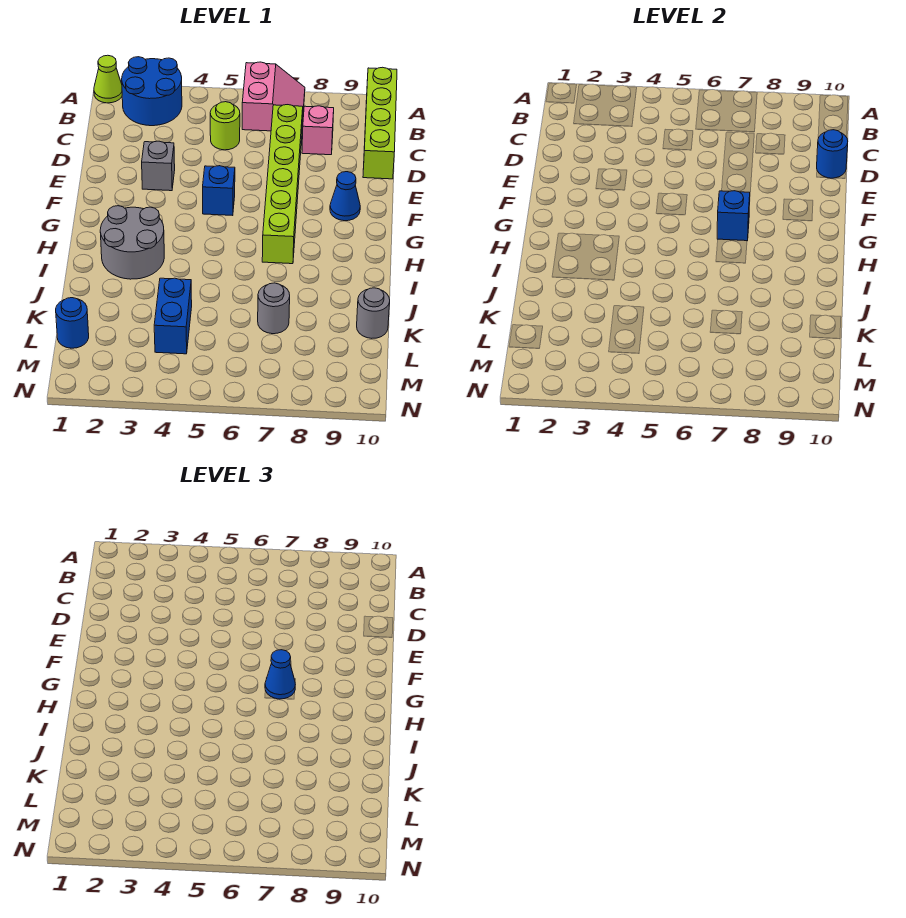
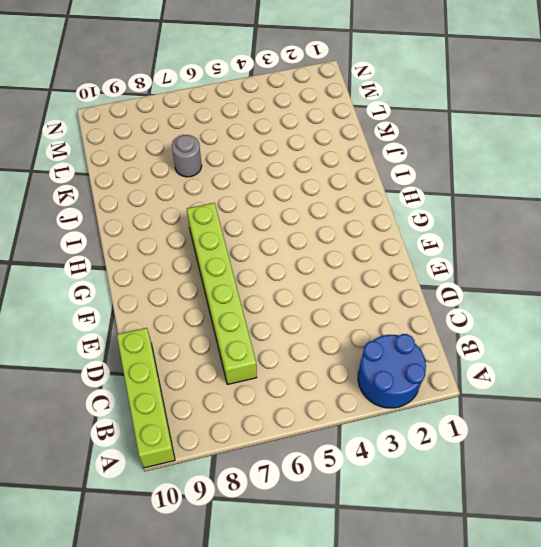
none -> lime 1x1 cone [94,55,122,103]
none -> pink 2x2 slope [242,62,305,131]
none -> lime 1x1 round brick [210,102,240,150]

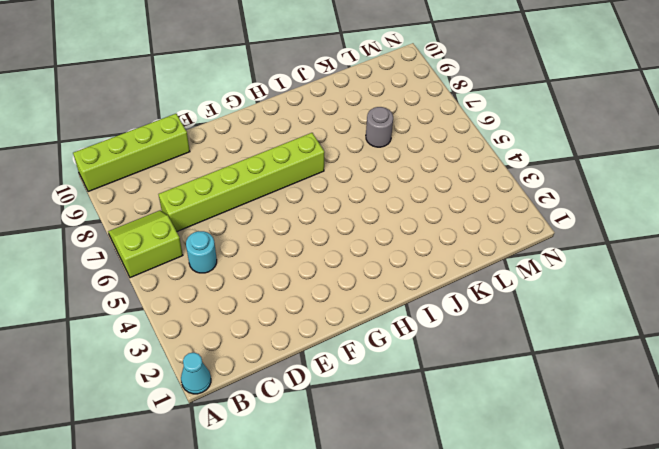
cyan 1x1 cone [181,353,211,394] -> lime 1x1 cone [94,55,122,103]
lime 2x2 slope [108,210,183,278] -> pink 2x2 slope [242,62,305,131]
cyan 1x1 round brick [186,231,217,273] -> lime 1x1 round brick [210,102,240,150]
none -> blue 2x2 round brick [122,57,182,126]
none -> pink 1x1 brick [302,106,334,155]
none -> grey 1x1 brick [142,141,175,191]

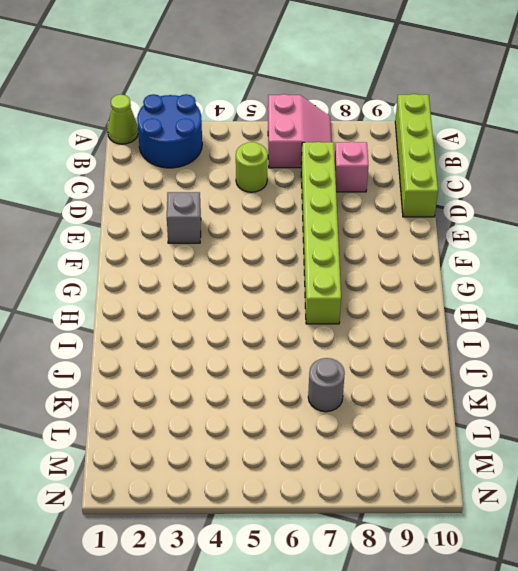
none -> blue 1x1 brick [203,166,235,216]
none -> blue 1x1 cone [330,172,360,221]
none -> grey 2x2 round brick [100,206,164,279]

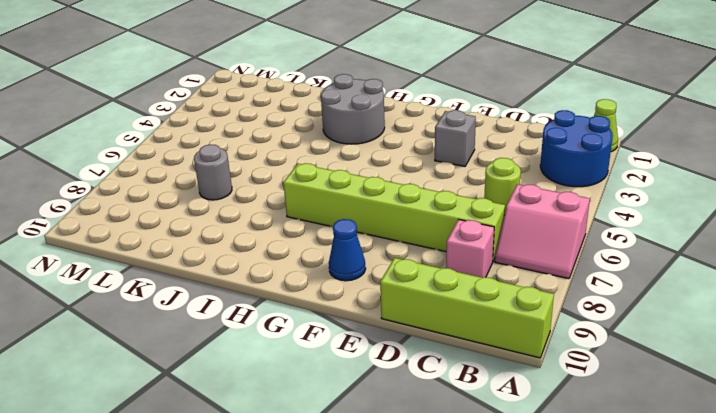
none -> blue 1x1 brick [203,166,235,216]
none -> blue 1x2 brick [154,278,192,354]
none -> grey 1x1 round brick [357,288,390,338]

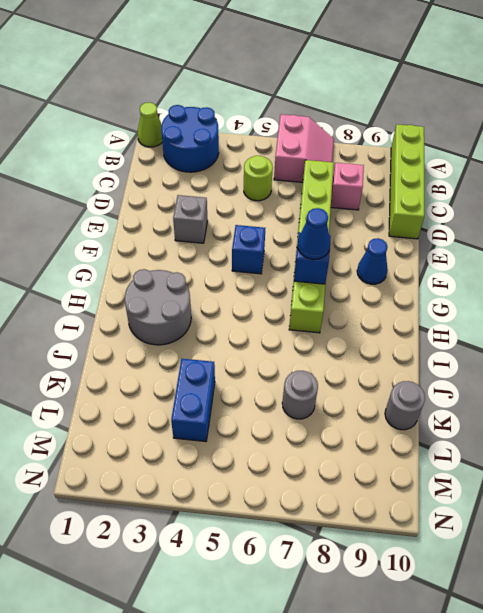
none -> blue 1x1 round brick [56,298,89,348]
none -> blue 1x1 round brick [817,130,848,178]

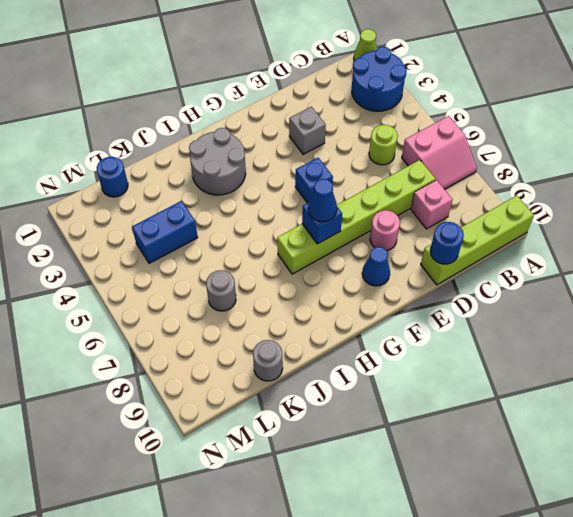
pink 1x1 round brick [370,210,400,250] -> none

